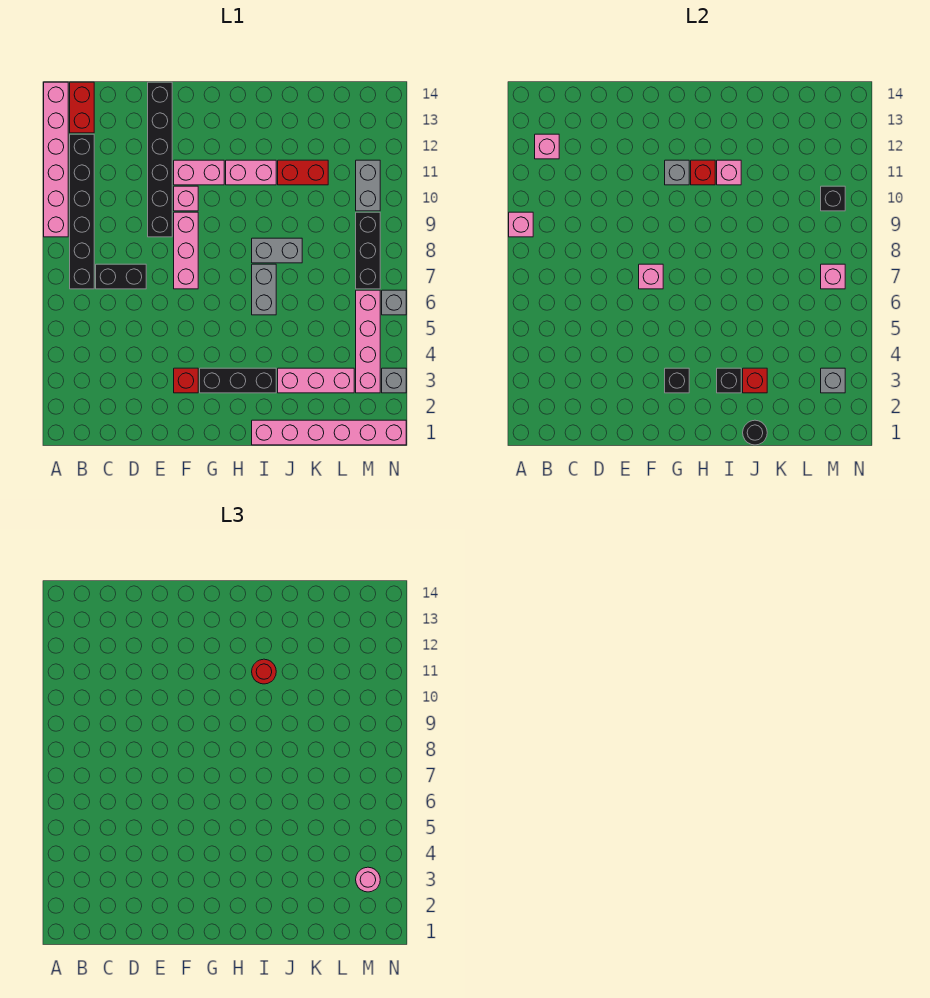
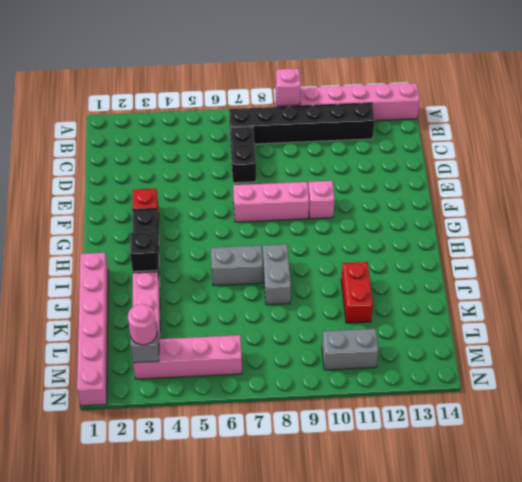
none -> red 1x2 brick [70,82,94,133]
none -> black 1x6 brick [148,82,172,237]
none -> pink 1x2 brick [174,160,224,185]
none -> pink 1x2 brick [226,160,276,185]

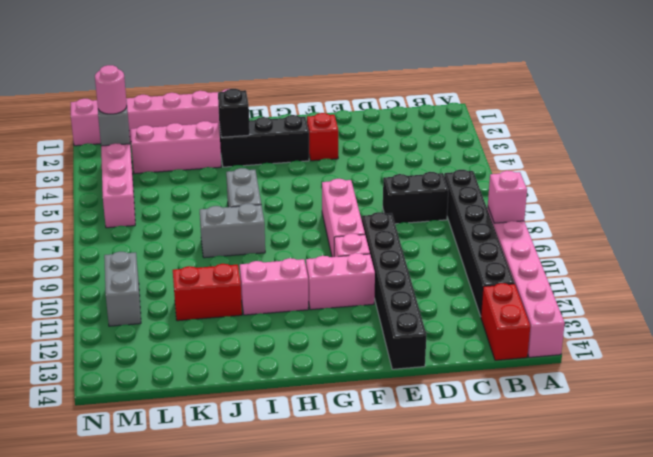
none -> black 1x3 brick [356,212,380,289]
none -> grey 1x1 brick [382,368,406,393]
none -> grey 1x1 brick [382,290,406,315]
none -> pink 1x1 brick [535,134,559,159]

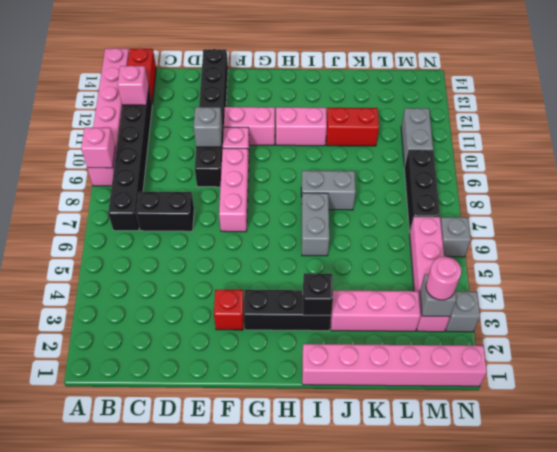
grey 1x1 brick [194,107,222,147] -> grey 1x1 brick moved to [665,160,689,185]
none -> pink 1x1 brick [639,264,663,289]
none -> black 1x1 brick [665,368,689,393]
none -> red 1x1 brick [691,160,715,185]
none -> pink 1x1 brick [717,160,741,185]

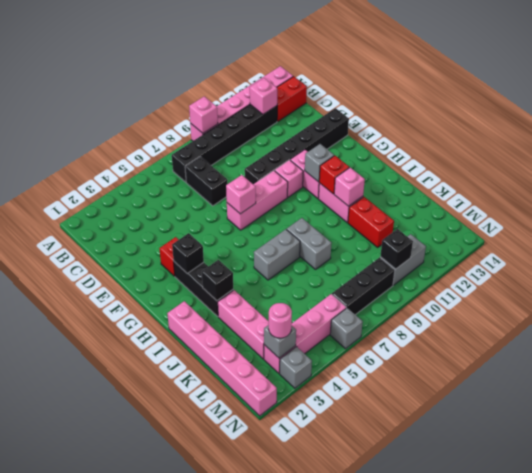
none -> black 1x1 round brick [743,420,767,445]
none -> red 1x1 brick [743,368,767,393]
none -> pink 1x1 brick [821,264,845,289]
none -> red 1x1 round brick [252,659,276,684]

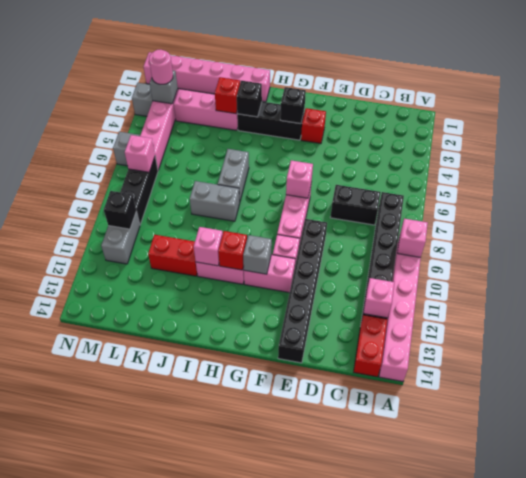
none -> black 1x1 round brick [743,420,767,445]
none -> red 1x1 round brick [252,659,276,684]

